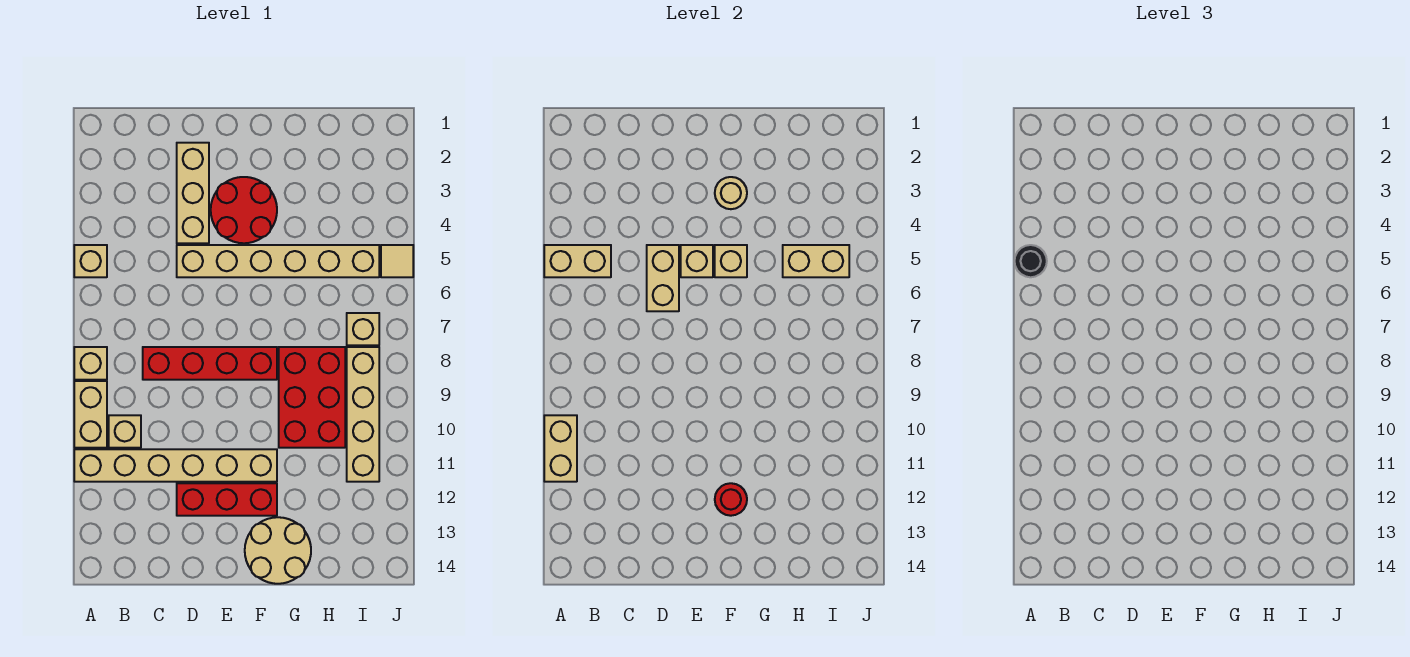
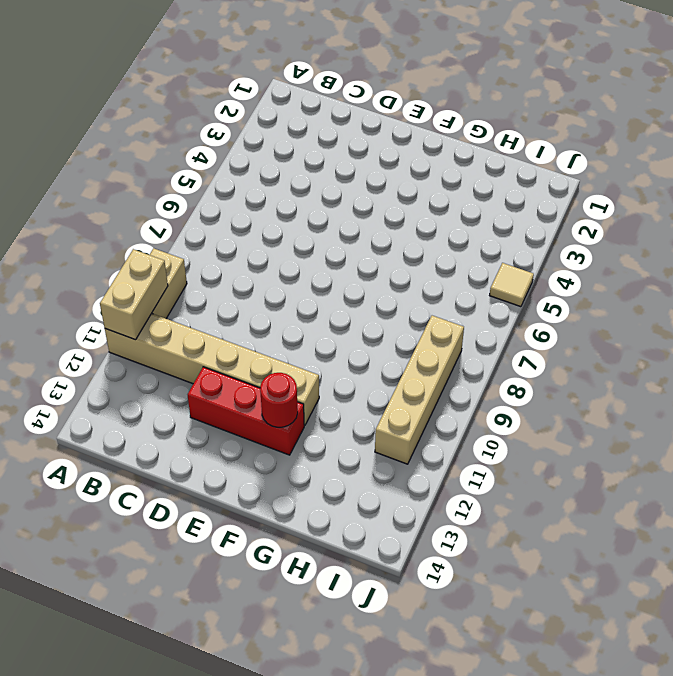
none -> tan 1x1 brick [74,245,107,277]
none -> tan 1x1 brick [74,347,107,380]
none -> tan 1x1 brick [109,415,141,448]

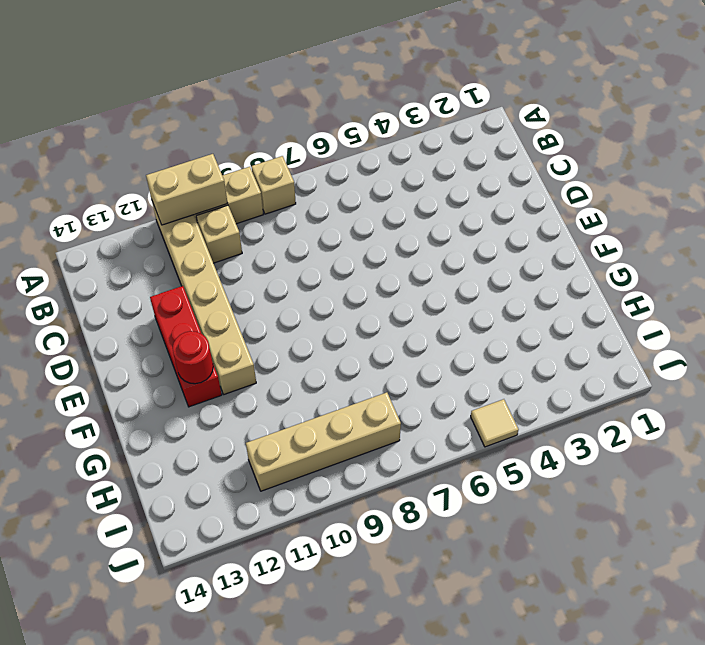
none -> tan 1x1 brick [74,245,107,277]
none -> red 1x4 brick [143,347,277,380]
none -> tan 1x3 brick [177,143,209,243]

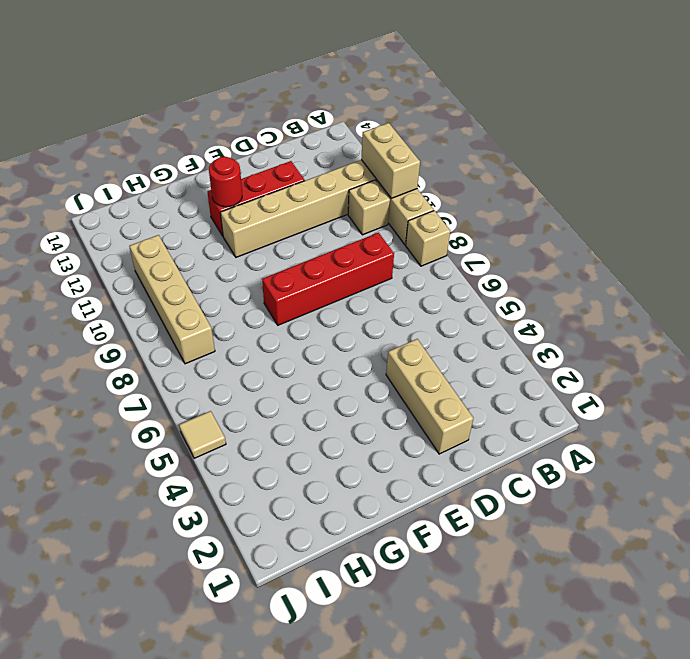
none -> tan 1x1 brick [74,245,107,277]
none -> tan 1x6 brick [177,245,379,277]
none -> red 2x2 round brick [211,177,277,243]

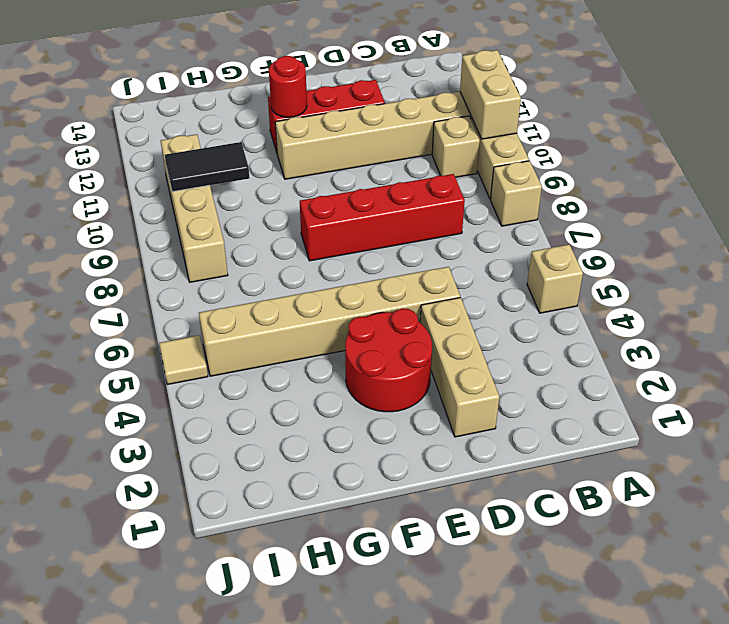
black 1x2 tile [165,142,250,192] -> none
none -> tan 2x2 round brick [245,517,311,584]
none -> red 2x3 brick [279,347,345,448]
none -> tan 1x1 brick [347,313,379,345]

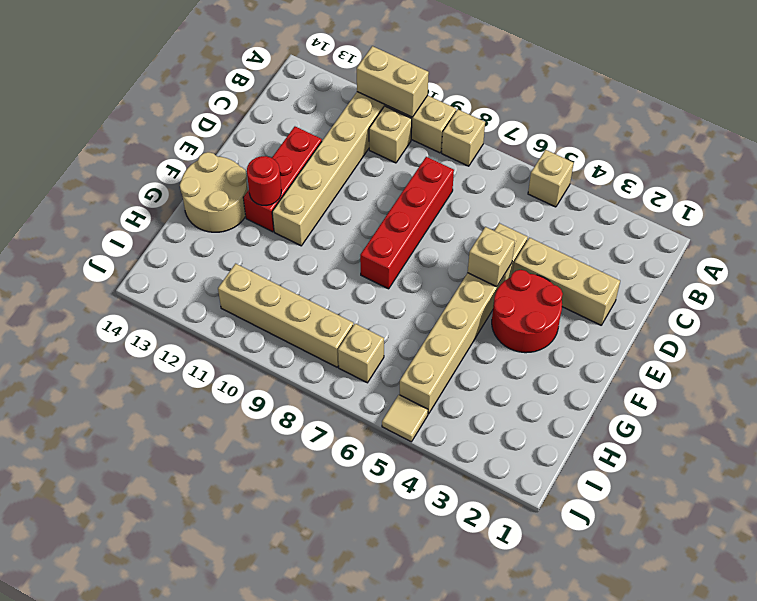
none -> red 2x3 brick [279,347,345,448]
none -> tan 1x2 brick [544,245,611,277]
none -> tan 1x2 brick [647,245,679,311]

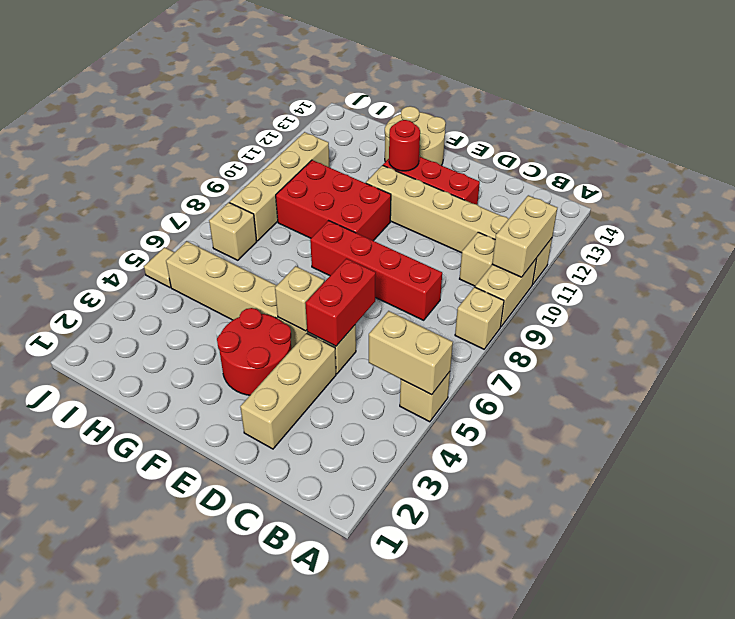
red 1x2 brick [305,259,376,346] -> tan 1x2 brick [647,245,679,311]
red 2x3 brick [276,160,391,241] -> red 2x3 brick turned to [279,347,345,448]
none -> tan 1x1 round brick [715,177,747,209]
none -> tan 1x1 brick [715,245,747,277]
none -> tan 1x2 brick [783,245,849,277]

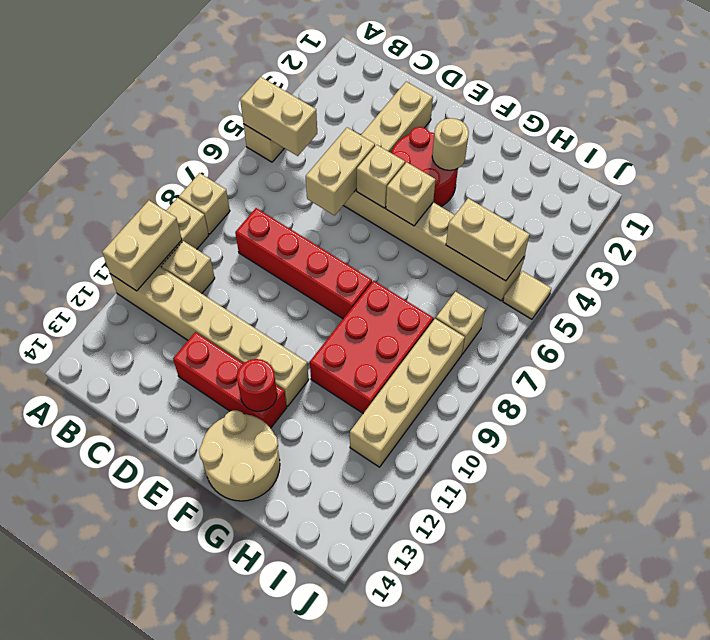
none -> black 1x1 round brick [1015,245,1047,277]

